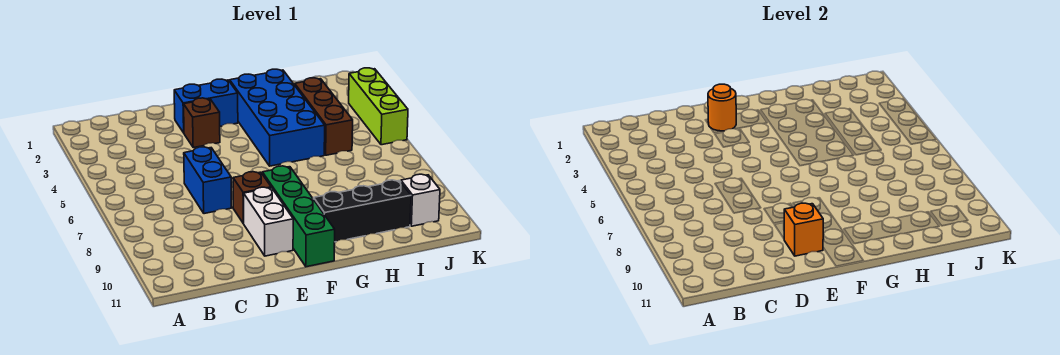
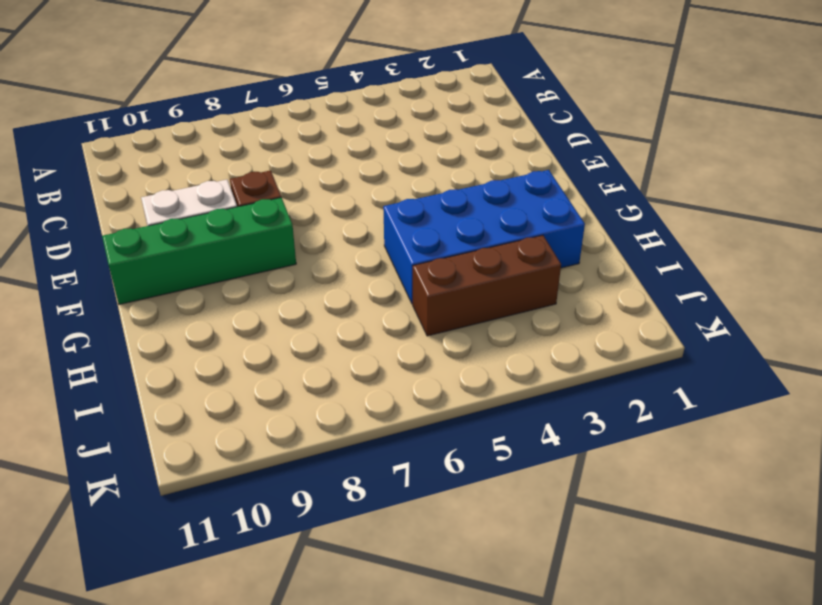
none -> blue 1x2 brick [184,147,232,214]
none -> blue 1x2 brick [174,79,238,133]
none -> brown 1x1 brick [184,98,220,148]

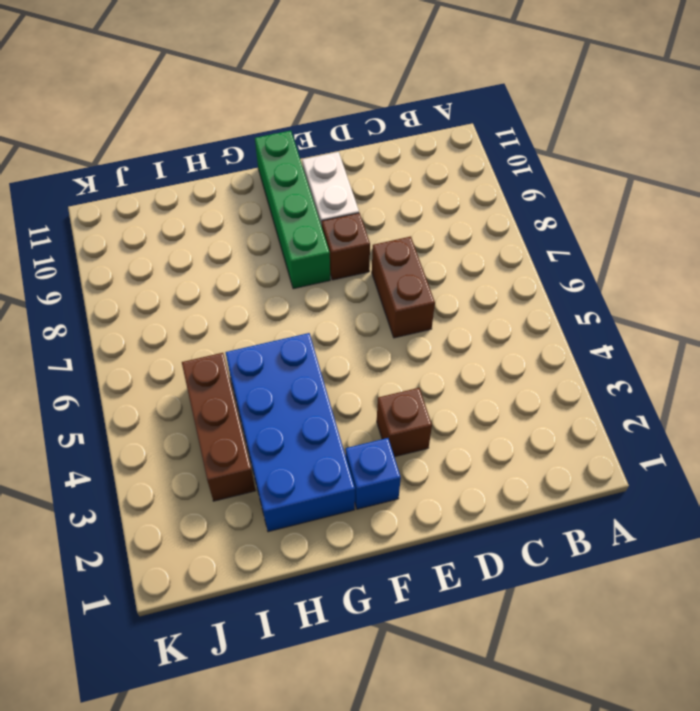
brown 1x2 brick [372,236,435,338] -> blue 1x2 brick [184,147,232,214]
blue 1x1 brick [346,438,401,509] -> blue 1x2 brick [174,79,238,133]
none -> black 1x3 brick [314,180,411,242]
none -> white 1x1 brick [401,174,440,226]
none -> lime 1x3 brick [349,68,408,145]

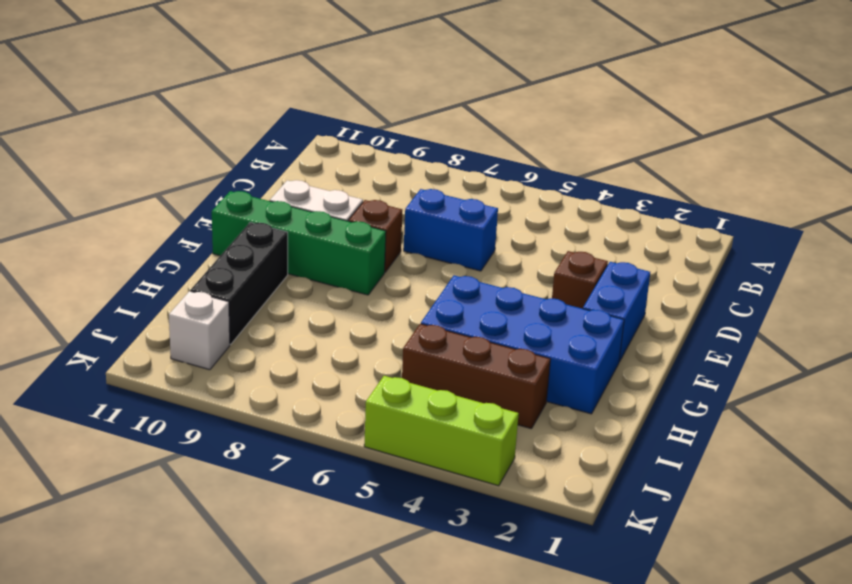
none -> orange 1x1 round brick [708,84,736,131]
none -> orange 1x1 brick [784,203,823,256]

